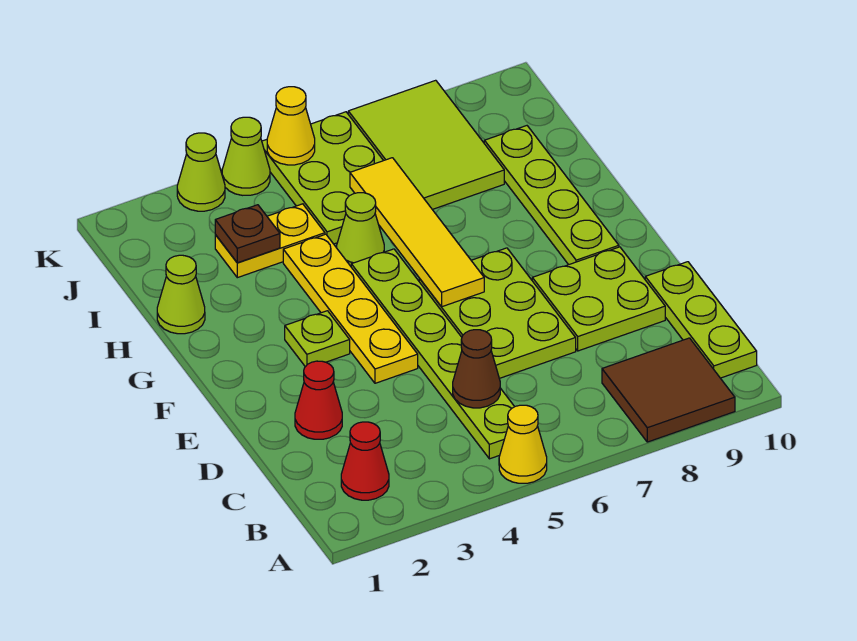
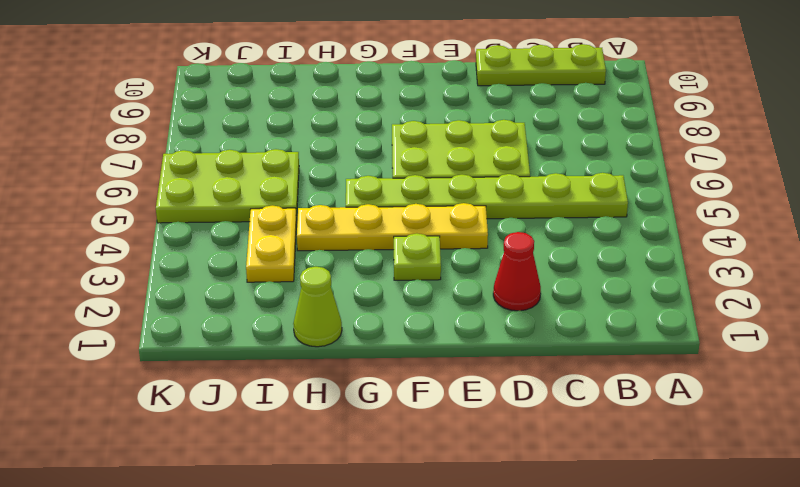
none -> yellow 1x1 cone [499,405,547,483]
none -> brown 2x2 tile [602,338,735,442]
none -> red 1x1 cone [341,422,389,500]

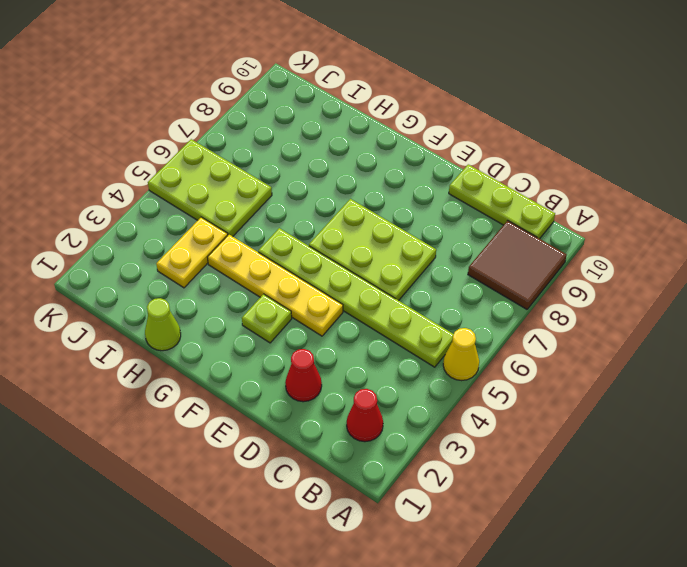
none -> lime 2x2 plate [532,247,665,351]
none -> lime 1x4 plate [484,126,619,265]
none -> lime 1x1 cone [337,193,384,266]

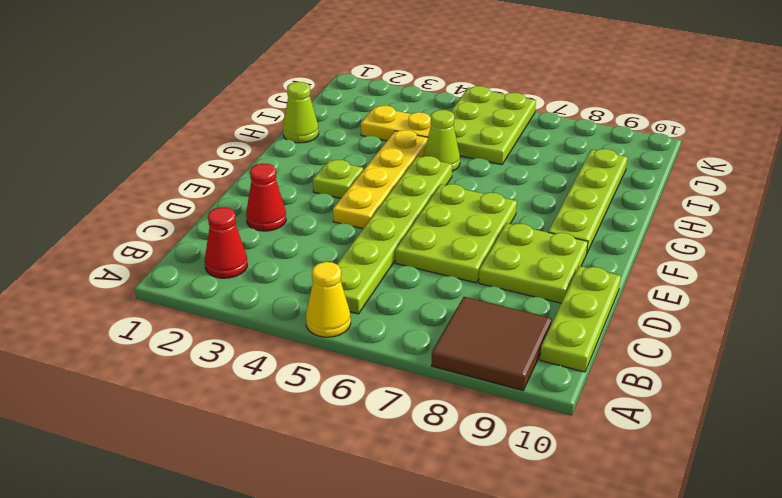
none -> lime 2x3 tile [348,80,504,210]
none -> lime 1x1 cone [177,133,225,211]
none -> lime 1x1 cone [222,117,270,195]

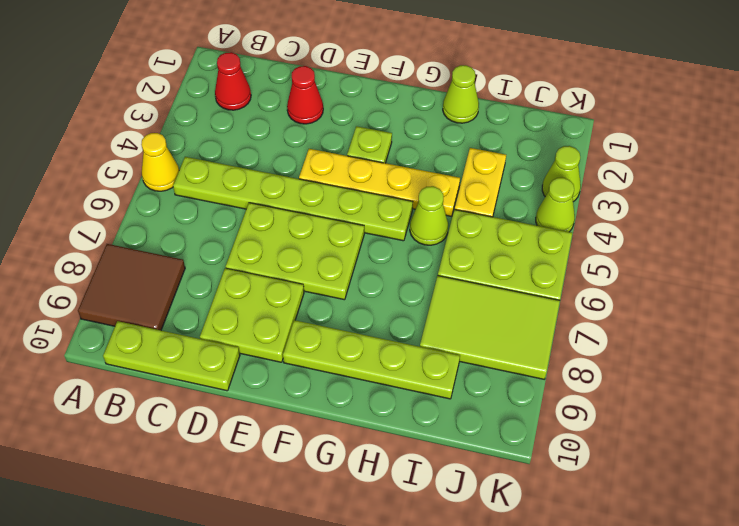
none -> brown 1x1 cone [453,330,500,408]
none -> yellow 1x4 tile [350,158,484,307]
none -> brown 1x1 plate [215,205,280,263]

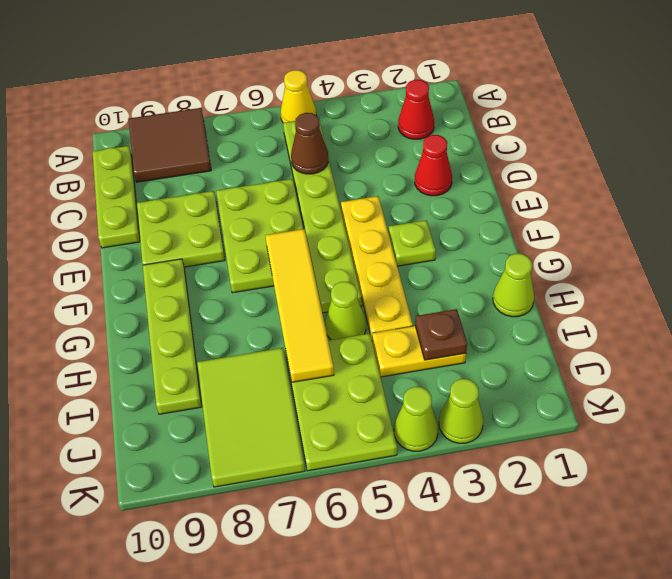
none -> yellow 1x1 cone [267,87,315,165]

